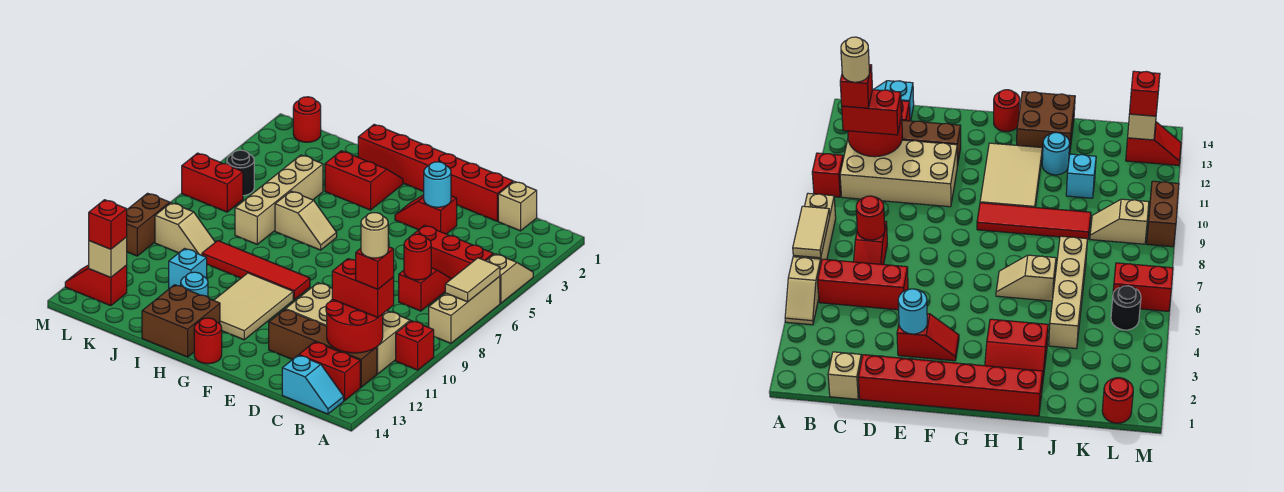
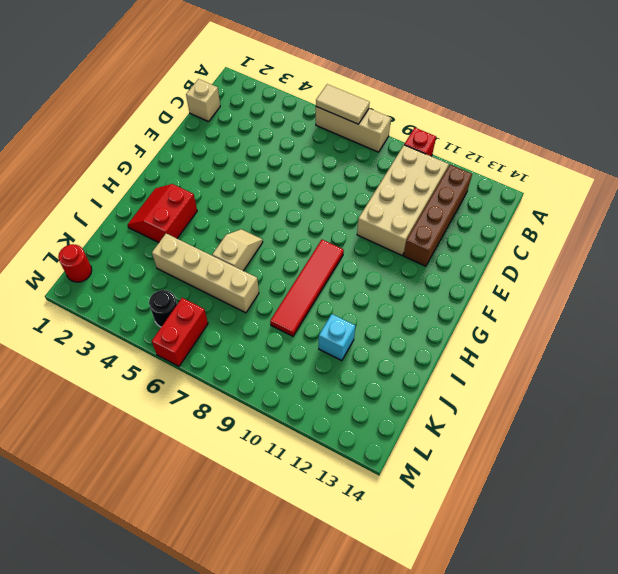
none -> tan 1x2 slope [486,254,533,303]
none -> red 1x3 brick [409,225,493,279]
none -> red 1x2 brick [299,342,360,401]
none -> cyan 1x2 slope [282,355,344,414]

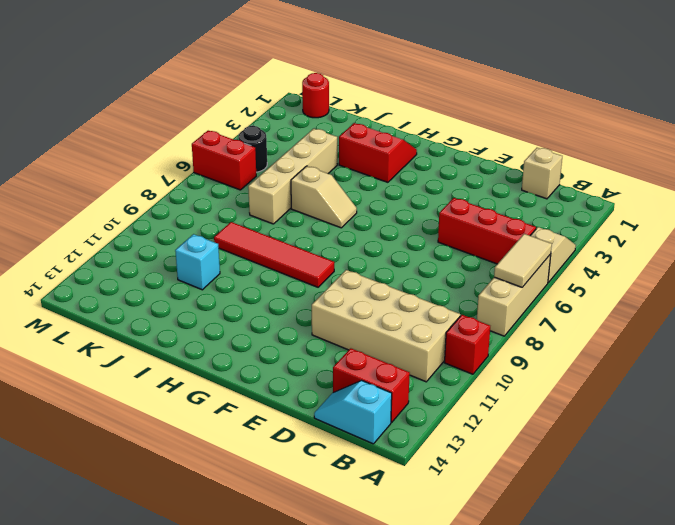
cyan 1x2 slope [314,381,392,444] -> cyan 1x2 slope turned to [282,355,344,414]
none -> brown 1x4 brick [269,309,377,387]
none -> red 1x2 slope [399,268,451,311]
none -> red 1x6 brick [358,124,513,221]
none -> red 1x2 slope [395,195,457,234]

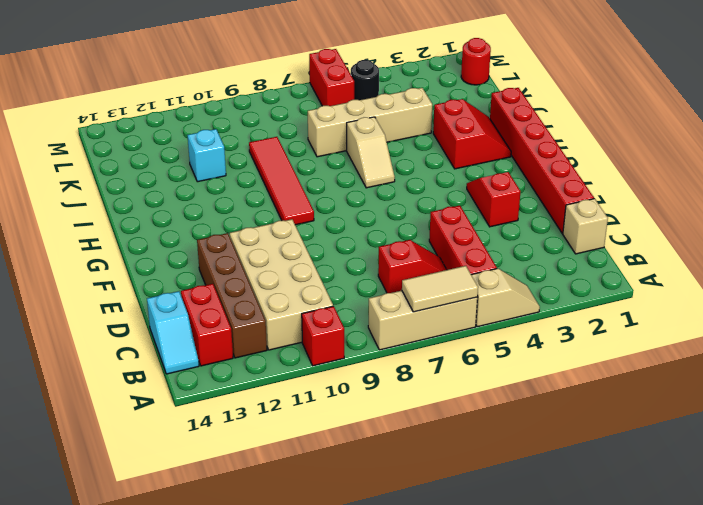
none -> tan 2x3 tile [214,273,293,340]
none -> red 1x1 round brick [194,318,222,364]
none -> brown 2x2 brick [142,285,220,357]
none -> cyan 1x1 round brick [181,272,208,297]

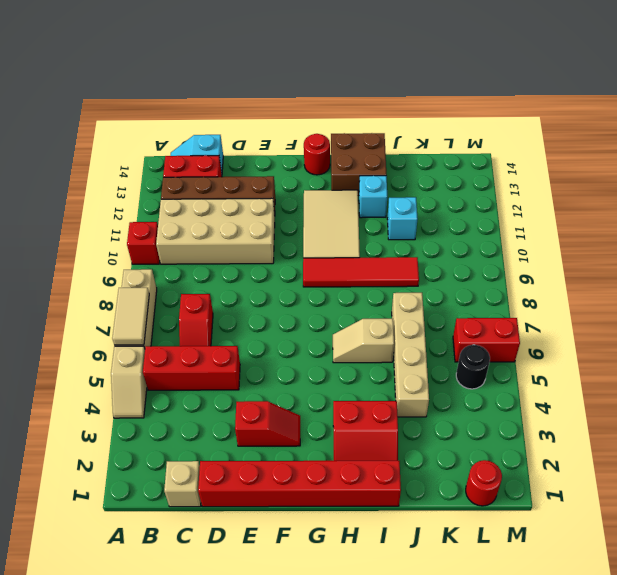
cyan 1x1 brick [359,176,387,218] -> cyan 1x1 round brick [181,272,208,297]
none -> tan 1x2 slope [155,203,215,255]
none -> red 1x2 slope [65,265,127,306]
none -> brown 1x2 brick [127,193,170,256]
none -> red 2x2 round brick [326,299,383,353]

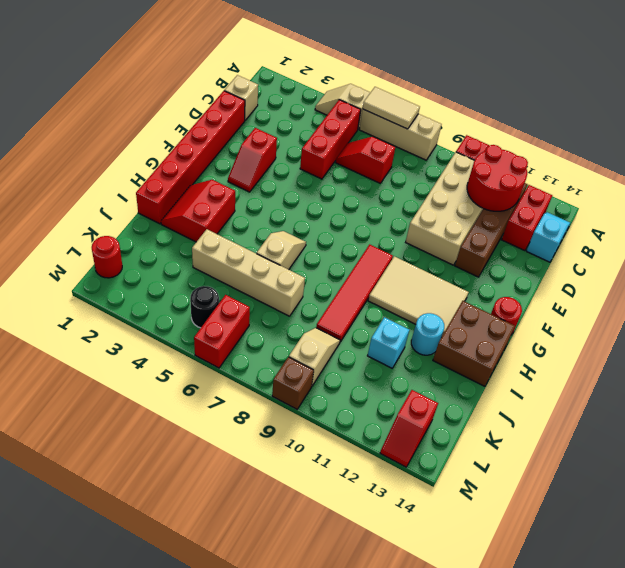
brown 1x1 brick [272,357,314,409] -> brown 1x2 brick [127,193,170,256]
none -> red 1x1 round brick [404,234,431,280]
none -> cyan 1x1 round brick [424,162,451,207]
none -> tan 1x1 brick [89,237,127,278]
none -> red 1x2 brick [332,259,394,317]

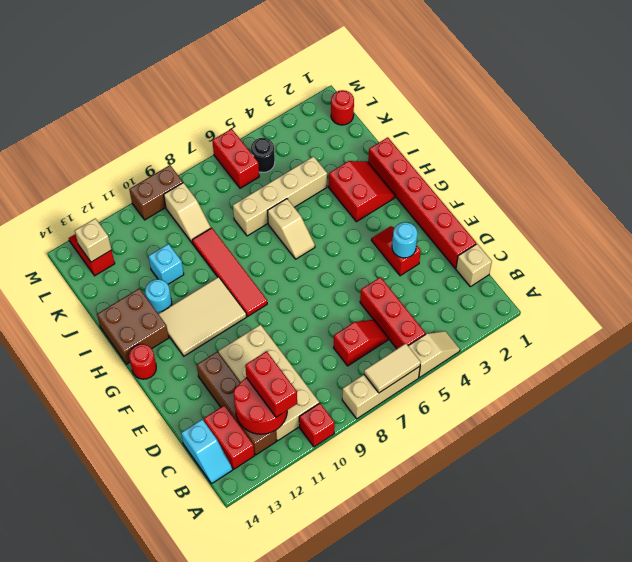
none -> red 1x1 round brick [404,234,431,280]
none -> red 1x1 brick [89,200,127,249]
none -> red 1x1 brick [356,247,394,289]
none -> tan 1x1 round brick [361,213,388,258]

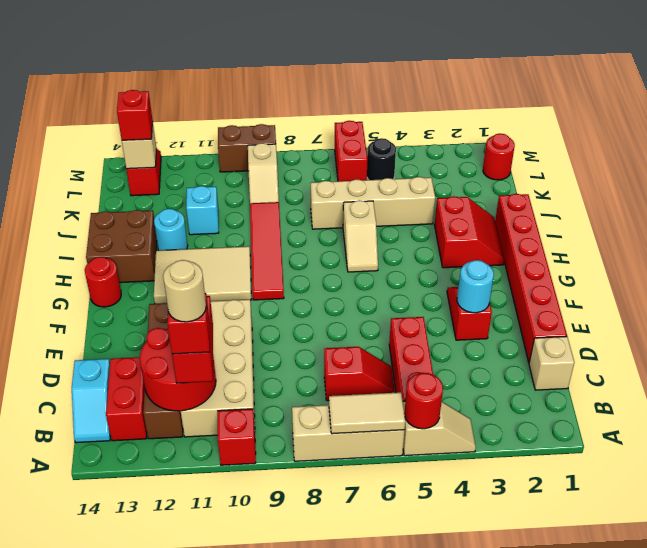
red 1x1 round brick [404,373,443,429] -> red 1x1 round brick moved to [404,234,431,280]

